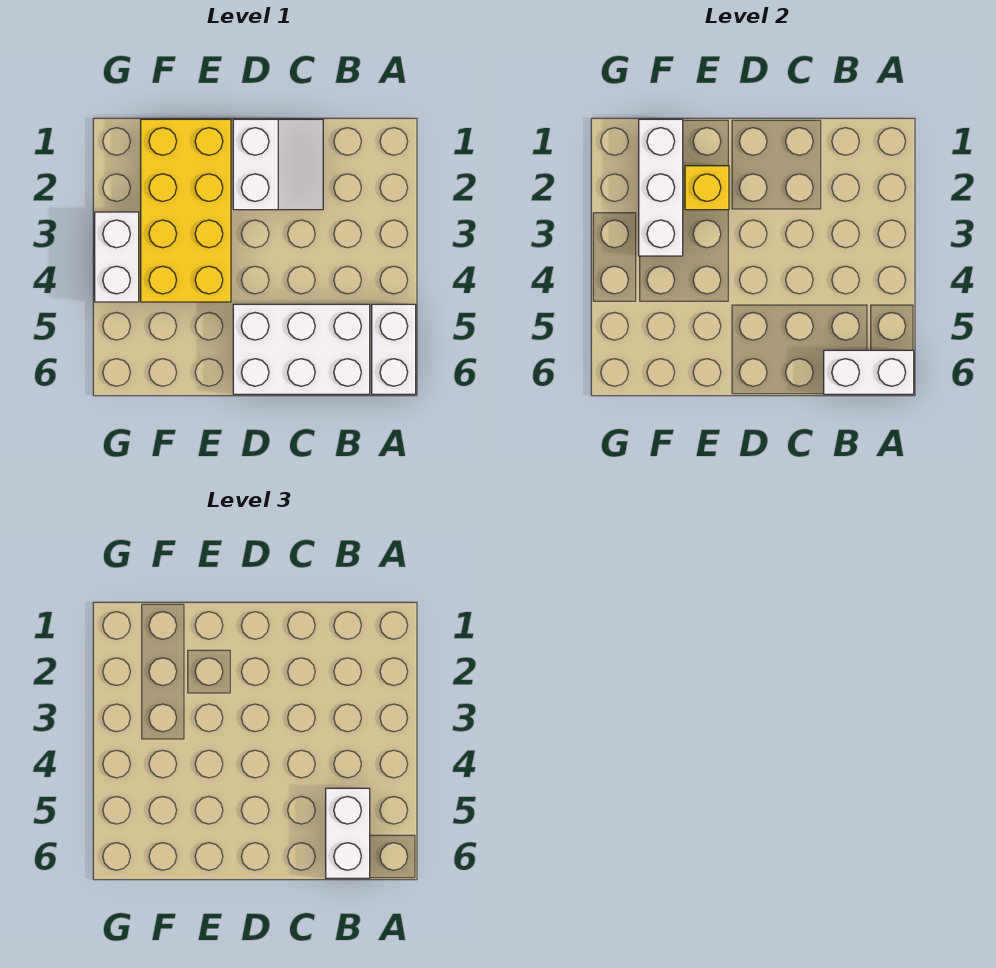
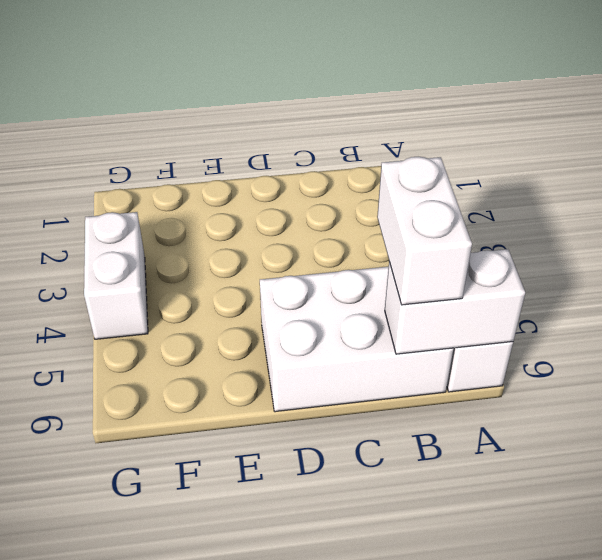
none -> white 2x2 slope [233,119,323,210]
none -> yellow 2x4 brick [141,119,231,302]

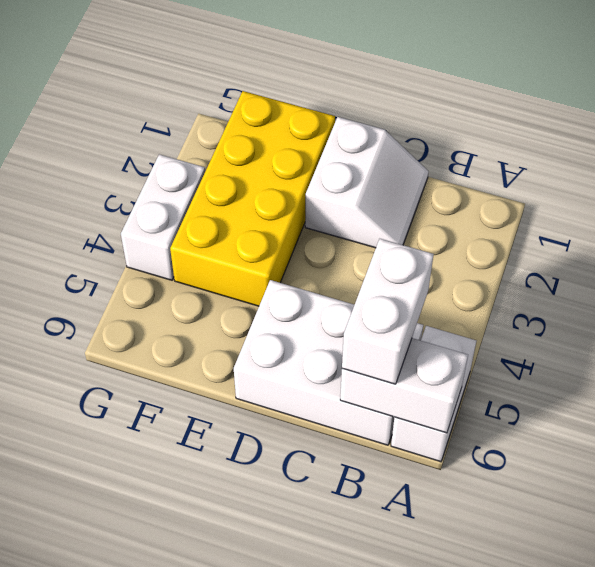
none -> yellow 1x1 brick [685,166,729,210]
none -> white 1x3 brick [639,119,683,256]

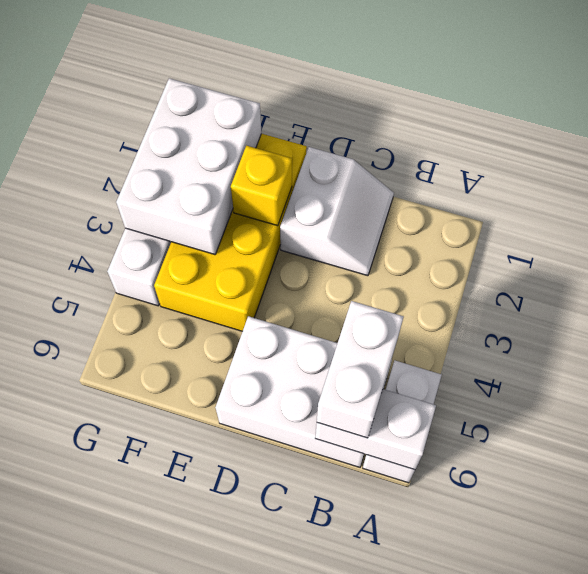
white 2x3 brick [116,78,262,255] -> white 1x3 brick [639,119,683,256]

